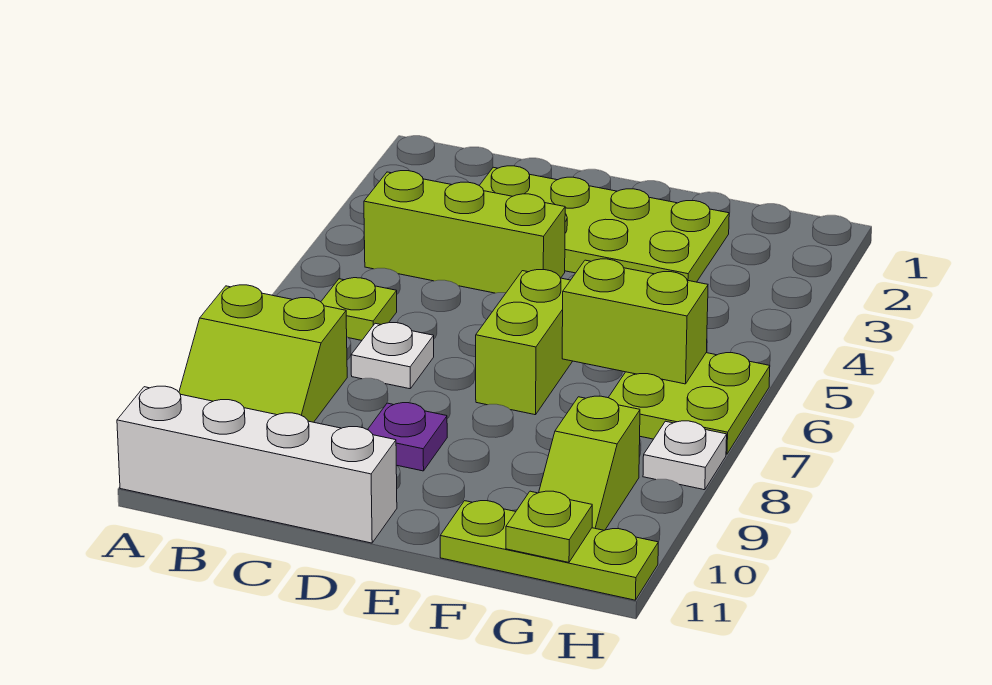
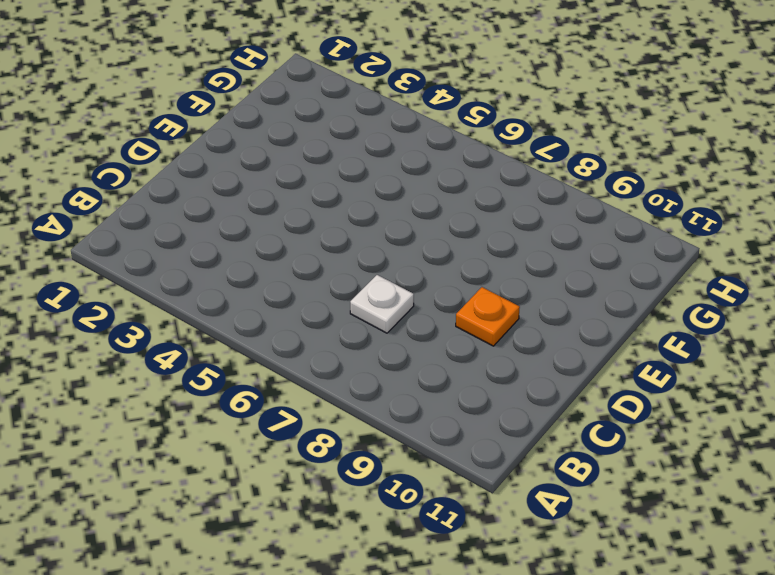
orange 1x1 plate [456,287,520,346] -> purple 1x1 plate [368,403,447,471]
none -> lime 2x2 slope [179,285,347,422]
none -> white 1x4 brick [117,386,397,543]
none -> lime 1x3 brick [364,171,565,293]

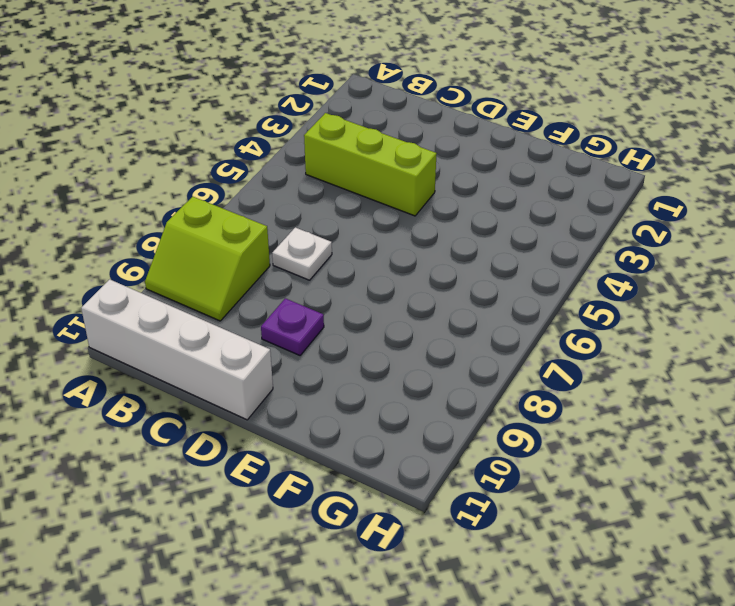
none -> lime 1x1 plate [321,278,397,340]
none -> lime 2x4 plate [479,166,729,282]
none -> lime 1x2 brick [476,270,572,415]

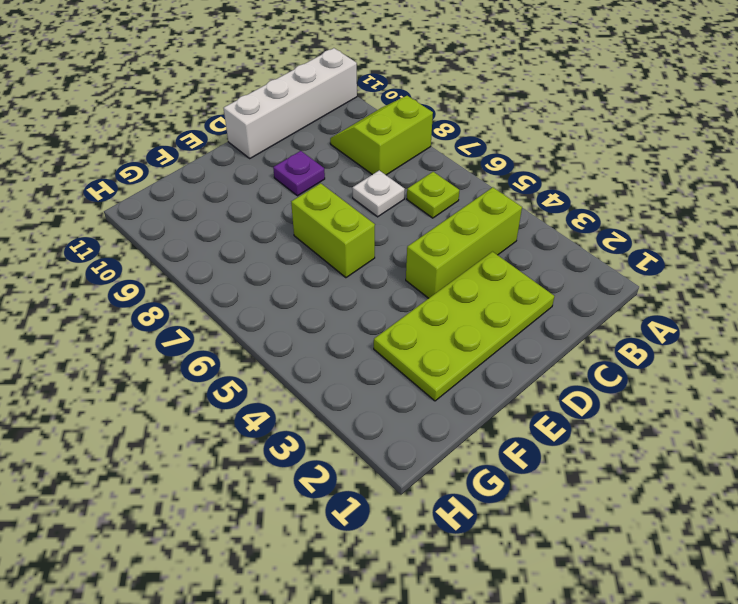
none -> lime 1x3 plate [440,501,658,600]
none -> lime 2x2 plate [608,353,770,454]
none -> lime 1x2 slope [539,396,640,530]

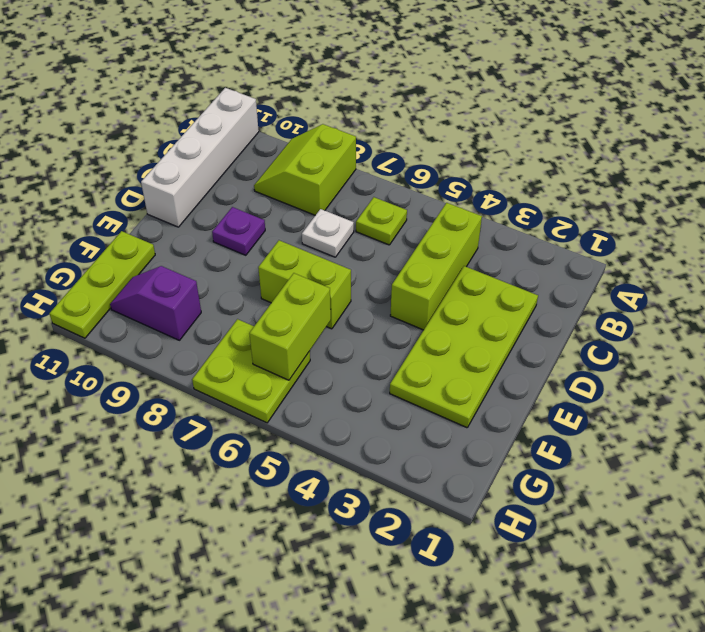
purple 1x2 slope [110,266,201,340] -> lime 1x2 slope [539,396,640,530]
none -> white 1x1 plate [643,421,727,490]
none -> lime 1x1 plate [506,491,592,562]

